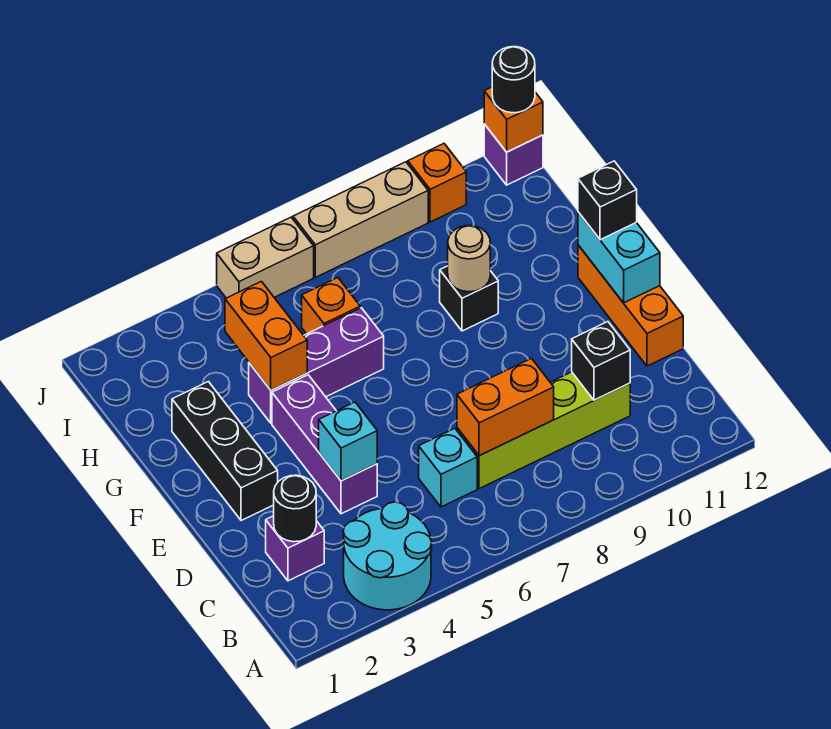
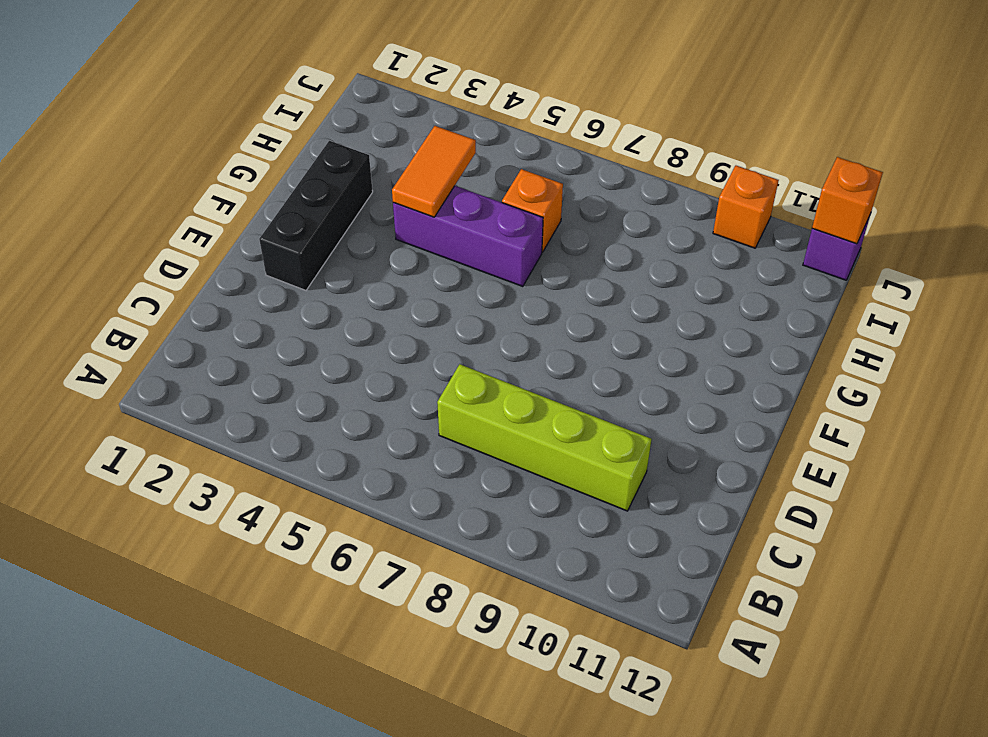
orange 1x2 tile [392,126,476,217] -> orange 1x2 brick [225,281,307,390]
none -> cyan 2x2 round brick [343,502,432,610]
none -> purple 1x1 brick [266,516,324,581]
none -> cyan 1x1 brick [419,428,477,507]

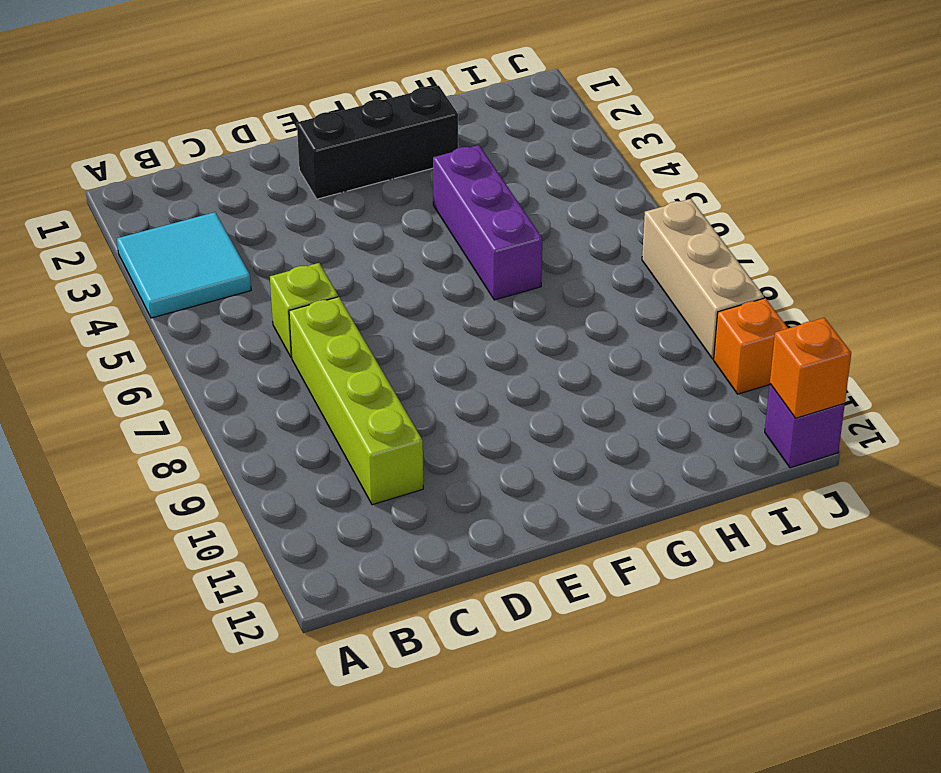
cyan 2x2 tile [117,212,251,318] -> cyan 2x2 round brick [343,502,432,610]
lime 1x1 brick [270,263,338,358] -> cyan 1x1 brick [419,428,477,507]
none -> purple 1x1 brick [266,516,324,581]
none -> purple 1x3 brick [272,375,377,514]
none -> orange 1x3 brick [578,245,683,366]

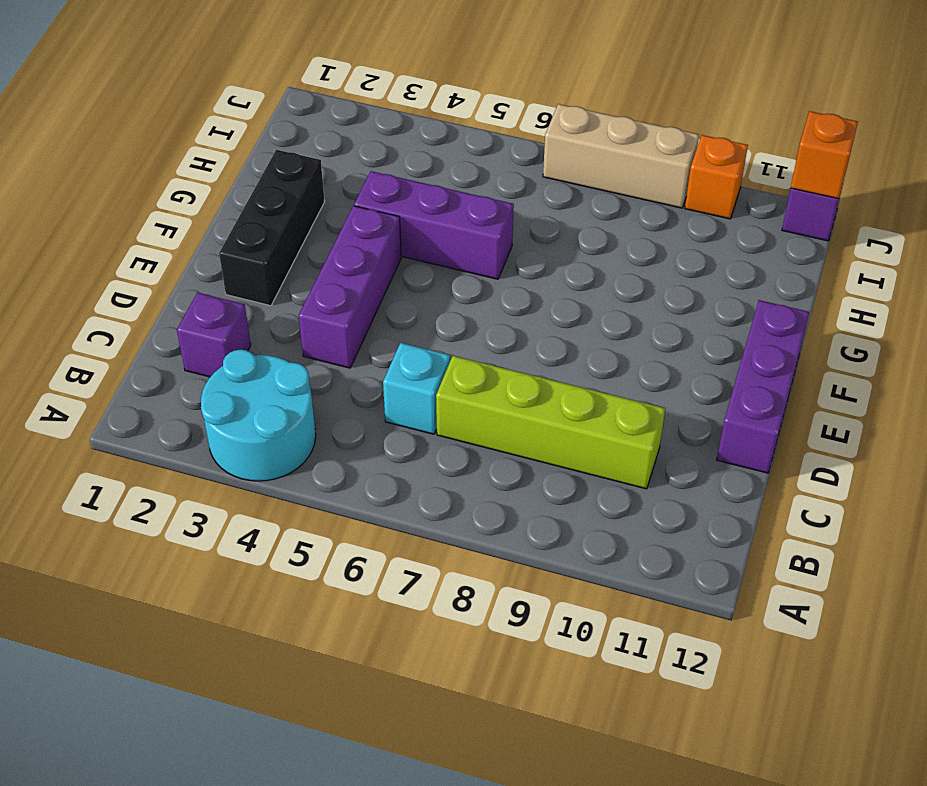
purple 1x3 brick [717,300,809,473] -> orange 1x3 brick [578,245,683,366]
none -> black 1x1 brick [440,266,498,331]
none -> orange 1x1 brick [302,278,360,334]
none -> tan 1x2 brick [217,217,314,298]

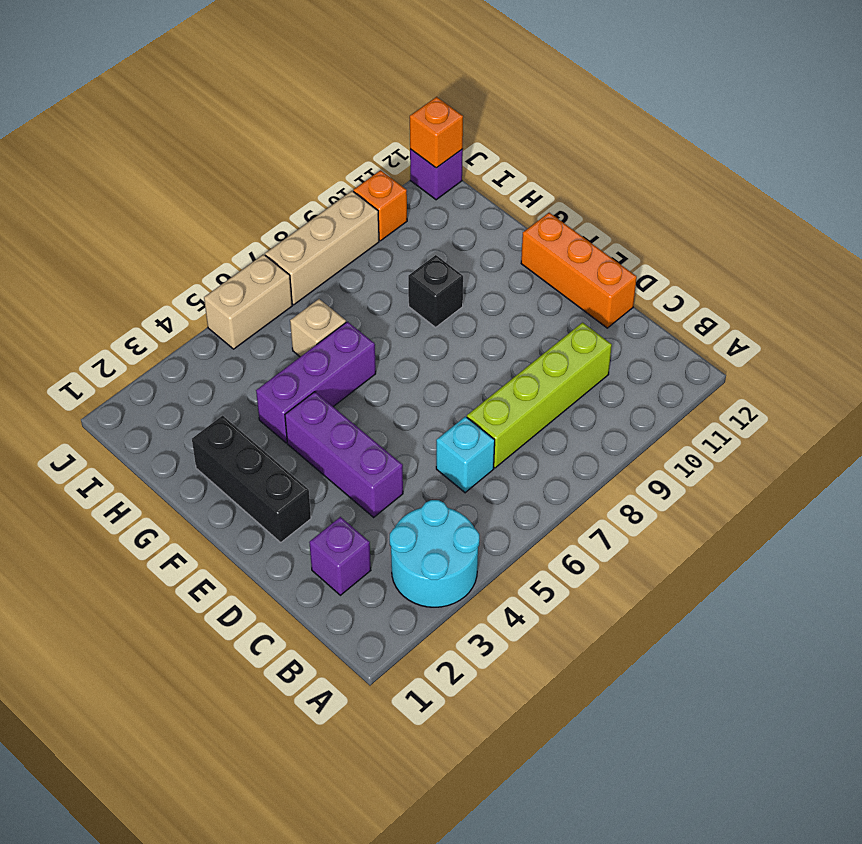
tan 1x1 brick [290,299,346,357] -> orange 1x1 brick [302,278,360,334]
none -> black 1x1 round brick [274,475,316,542]
none -> orange 1x2 brick [457,358,554,456]
none -> black 1x1 brick [572,322,630,400]

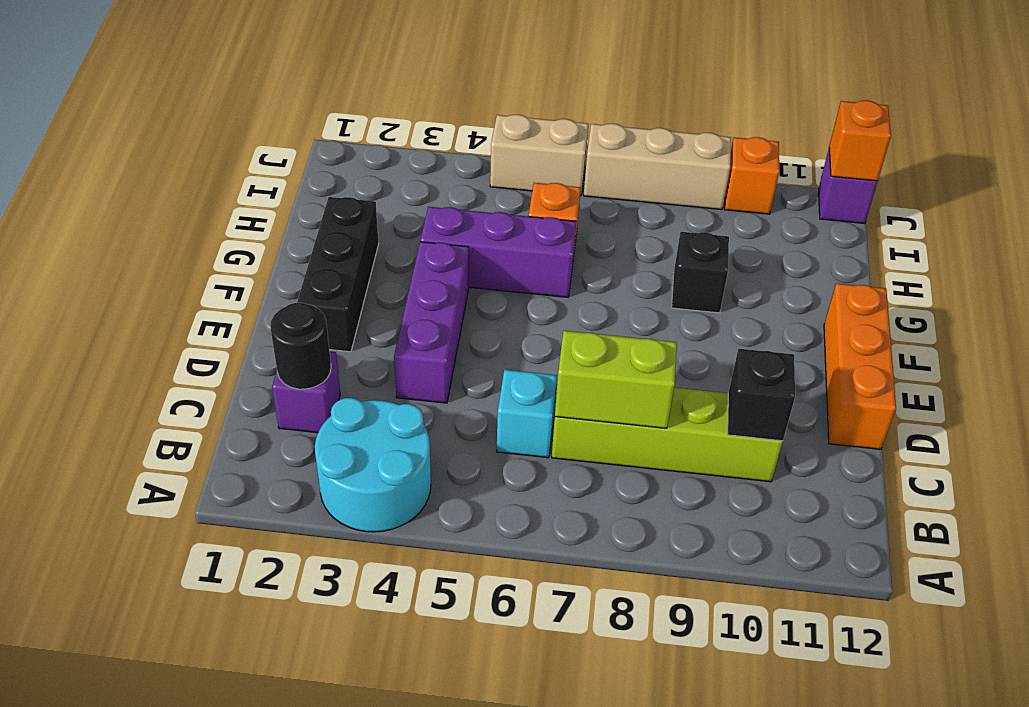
lime 1x2 brick [555,331,677,428] -> orange 1x2 brick [457,358,554,456]
none -> cyan 1x1 brick [319,402,377,481]
none -> cyan 1x2 brick [578,212,660,303]
none -> orange 1x2 brick [225,281,307,390]

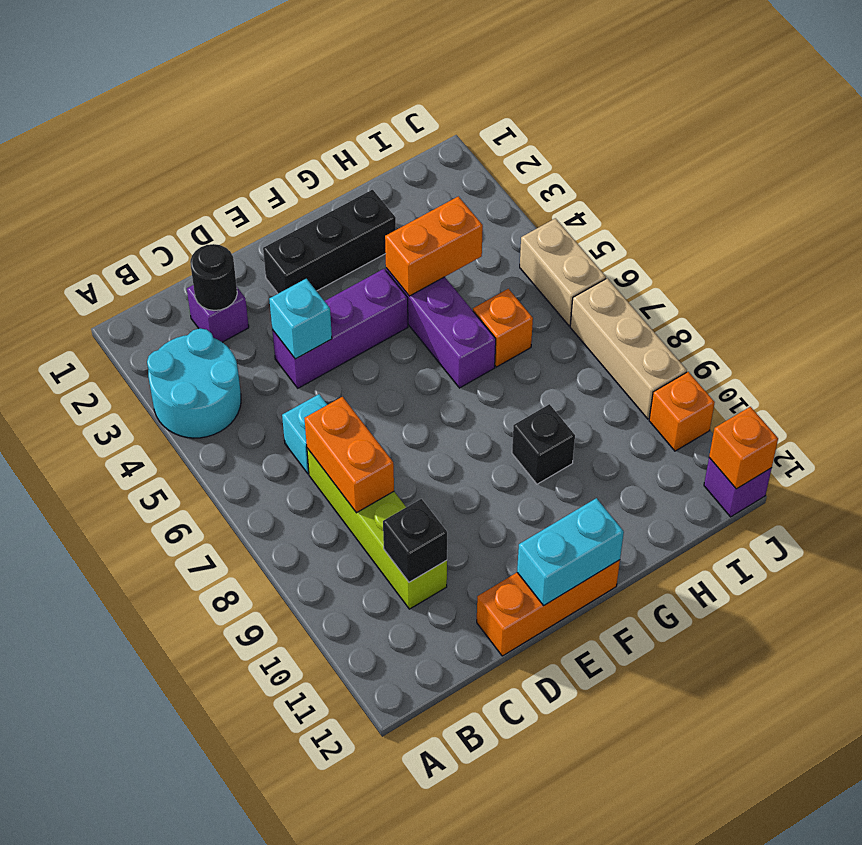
none -> tan 1x1 round brick [448,225,490,292]
none -> black 1x1 brick [578,161,637,240]
none -> black 1x1 round brick [492,47,535,113]

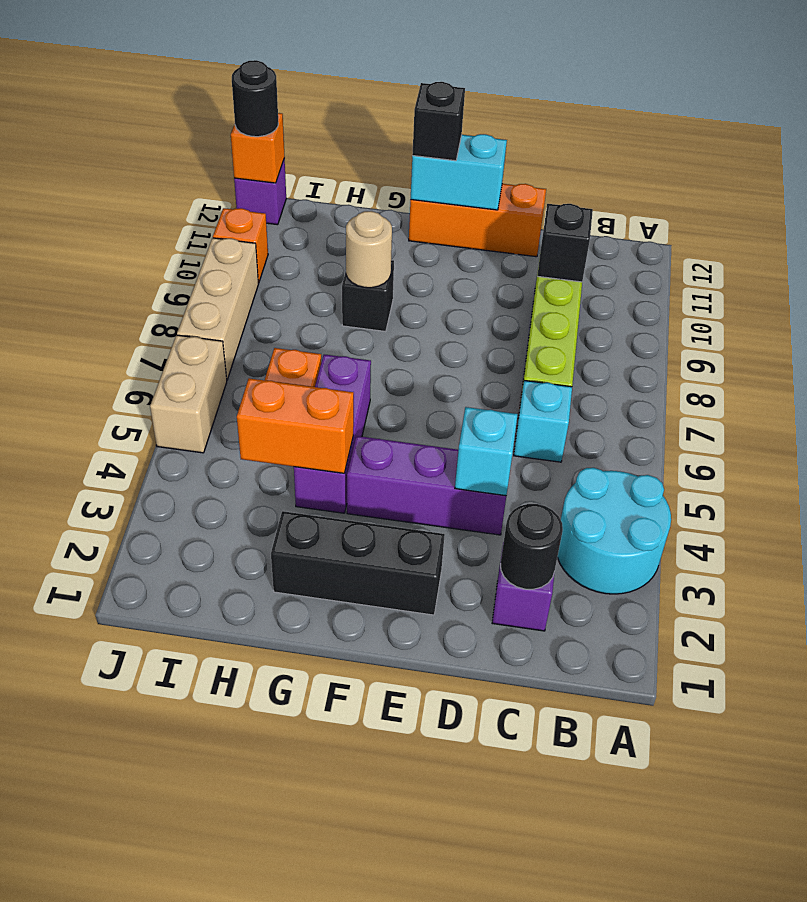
none -> orange 1x2 brick [457,358,554,456]

